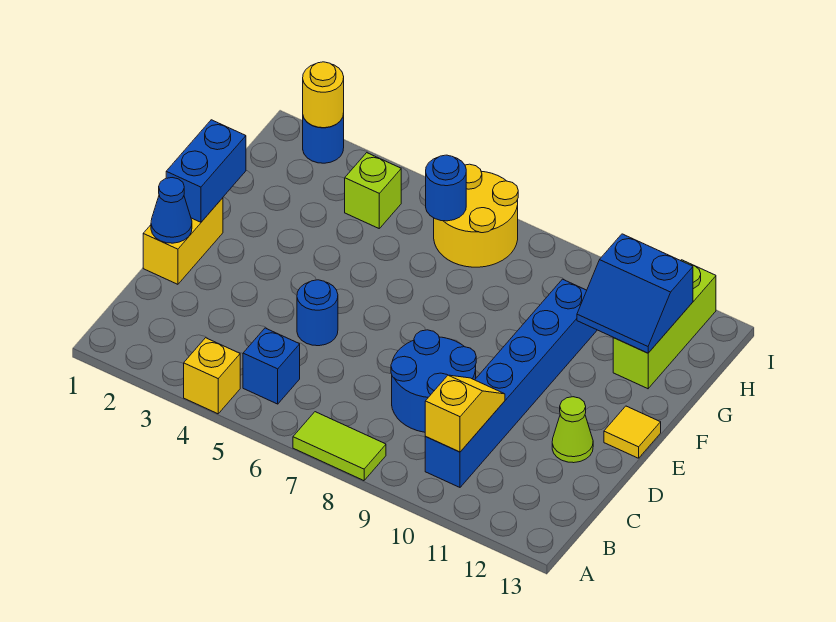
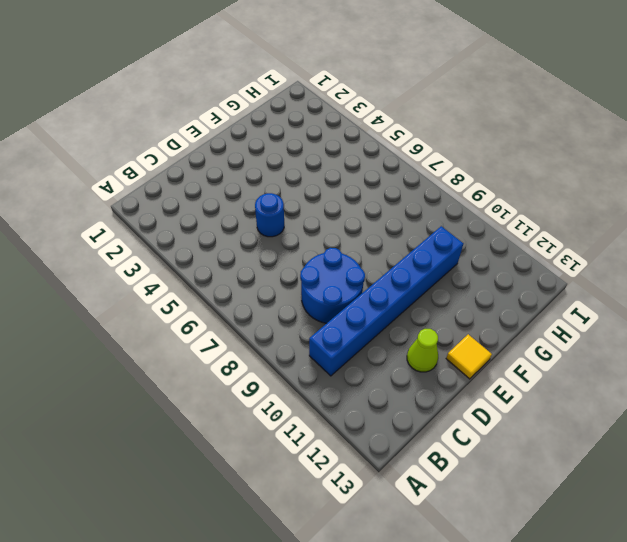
none -> yellow 1x1 brick [184,338,240,414]
none -> lime 1x2 tile [293,412,386,481]
none -> blue 1x1 brick [243,328,300,404]

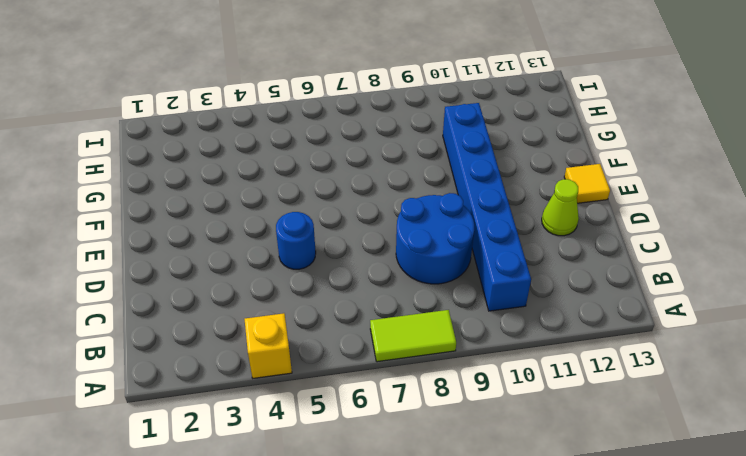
none -> blue 1x1 brick [243,328,300,404]
none -> yellow 1x2 brick [143,198,223,284]
none -> lime 1x3 brick [613,260,716,389]

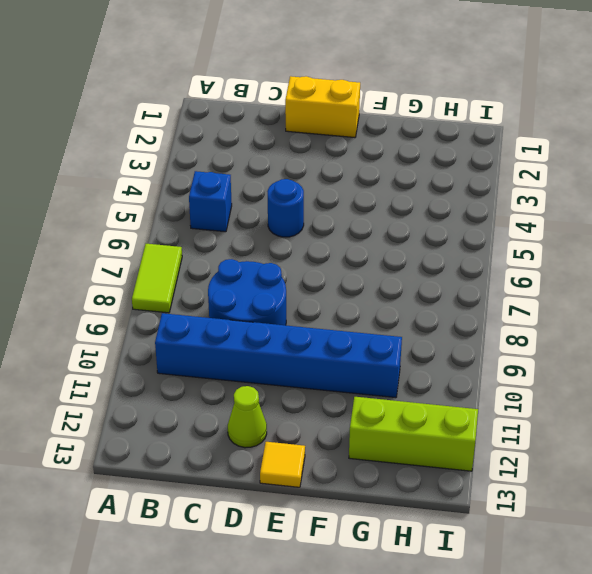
none -> yellow 1x1 brick [184,338,240,414]
none -> lime 1x1 brick [345,153,401,228]
none -> yellow 2x2 round brick [434,164,518,267]

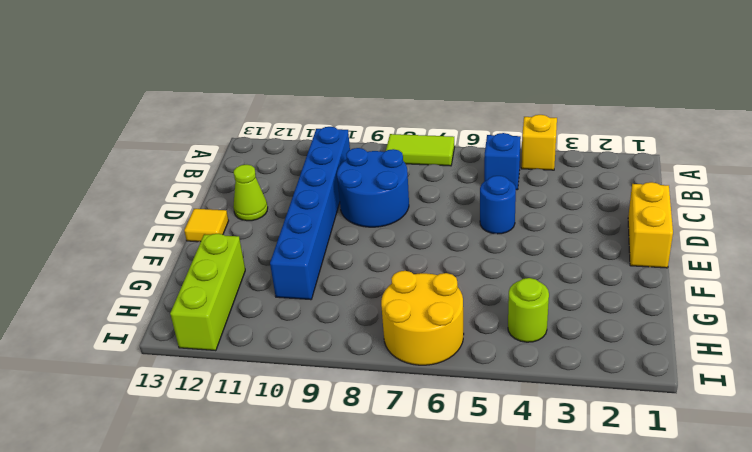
lime 1x1 round brick [508,278,549,342] -> lime 1x1 brick [345,153,401,228]
none -> blue 1x1 round brick [303,114,344,163]
none -> yellow 1x2 slope [425,375,505,452]
none -> blue 1x1 cone [151,178,192,243]

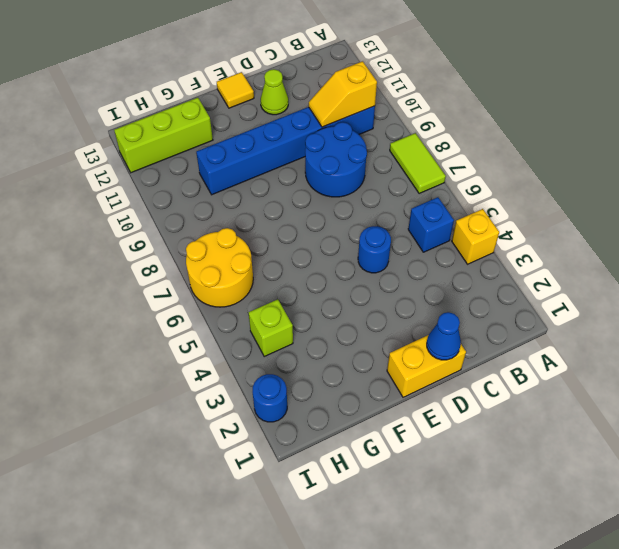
none -> blue 1x2 brick [166,120,246,222]
none -> blue 2x2 slope [577,234,693,353]
none -> blue 1x1 round brick [426,155,466,221]

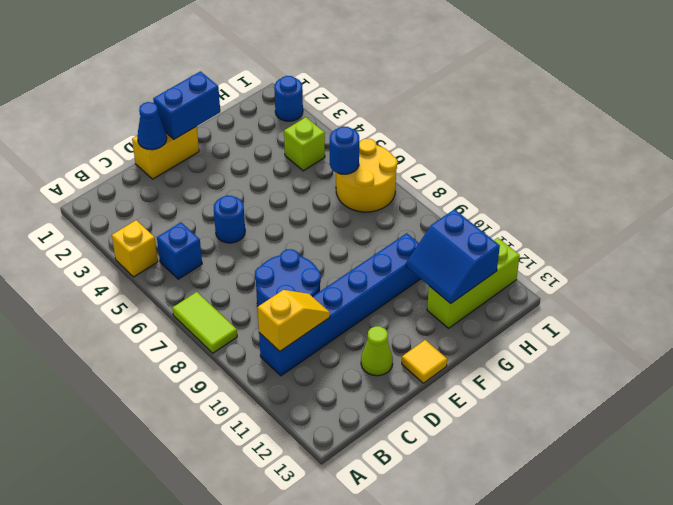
none -> yellow 1x1 round brick [303,62,344,128]

